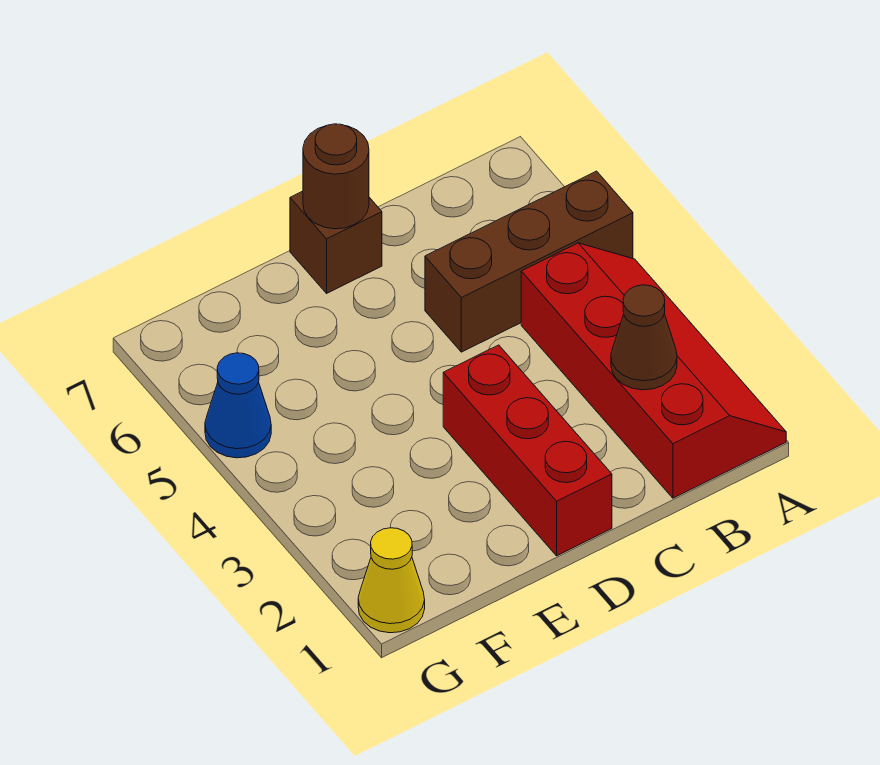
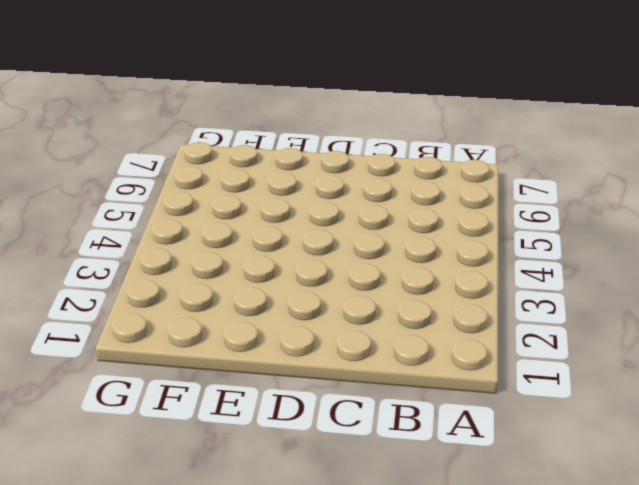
none -> red 2x4 slope [521,243,786,498]
none -> brown 1x3 brick [425,171,633,352]

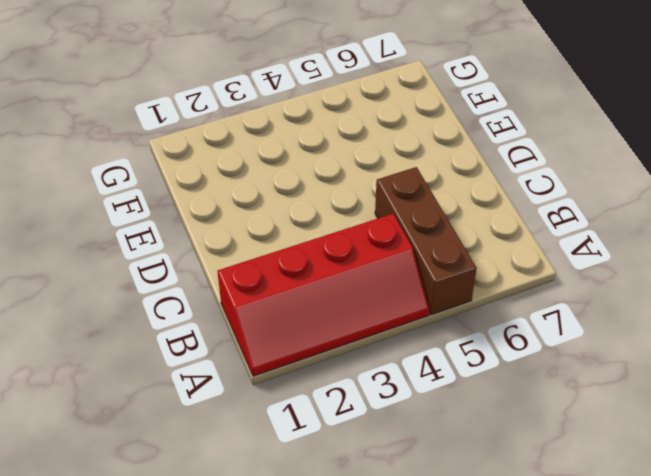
none -> red 1x3 brick [443,345,612,556]
none -> brown 1x1 brick [290,191,382,293]

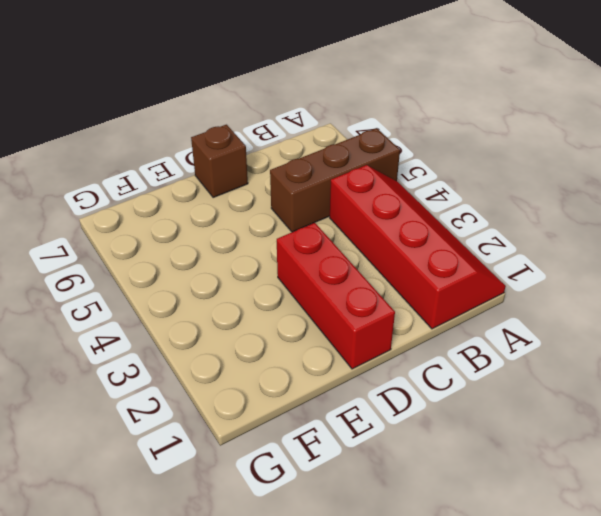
none -> yellow 1x1 cone [358,528,425,633]
none -> blue 1x1 cone [205,353,271,458]

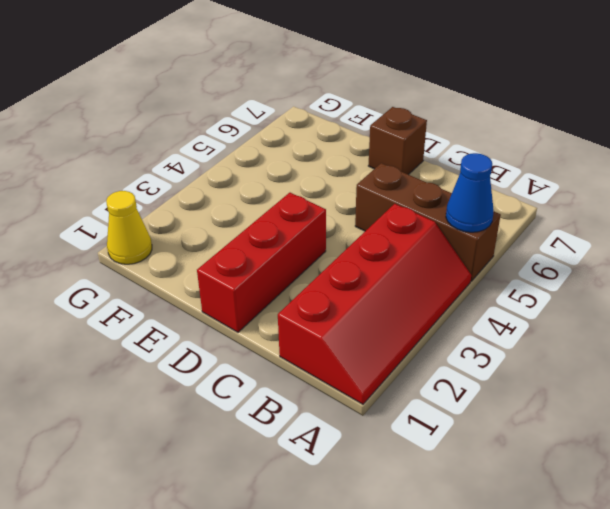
blue 1x1 cone [446,153,494,232] -> blue 1x1 cone moved to [205,353,271,458]
none -> brown 1x1 cone [611,285,677,390]
none -> brown 1x1 round brick [303,124,369,229]

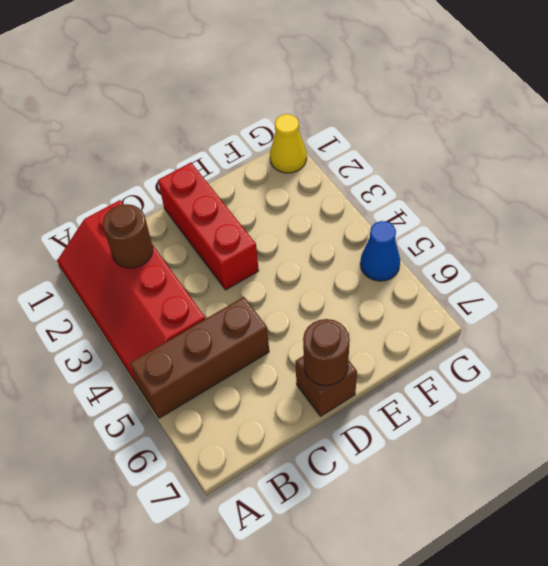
brown 1x1 round brick [103,204,153,268] -> brown 1x1 cone [611,285,677,390]

